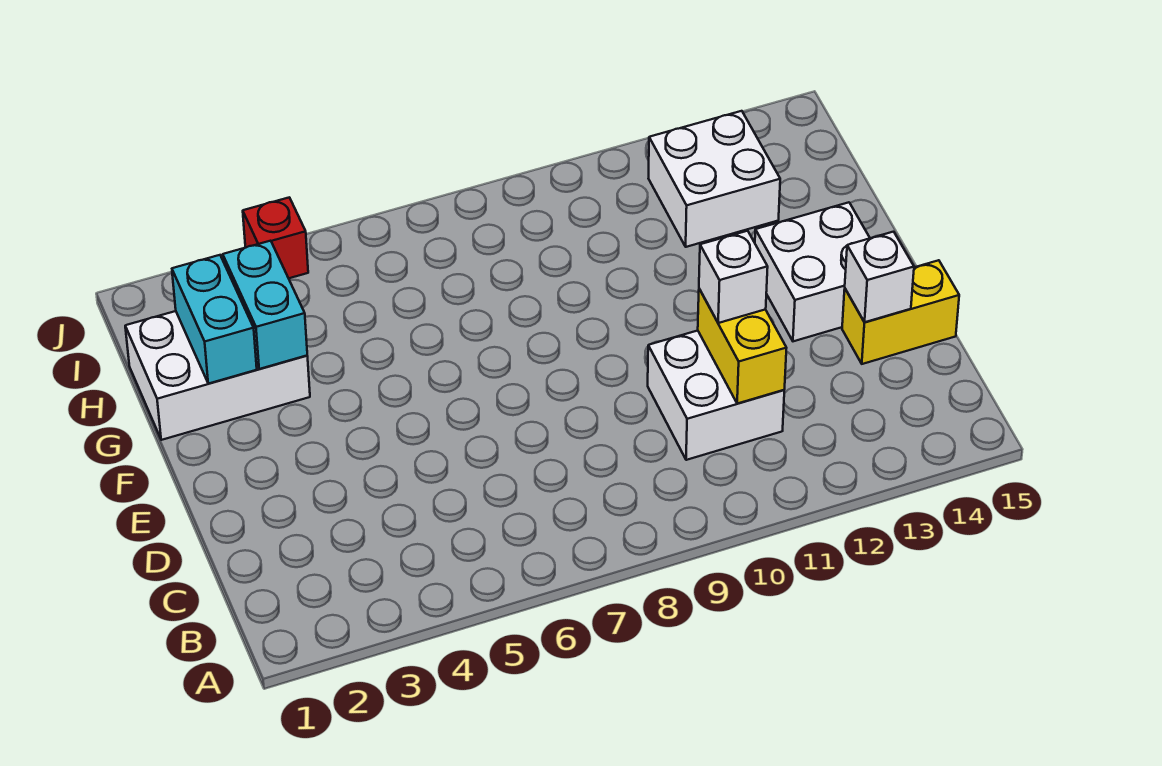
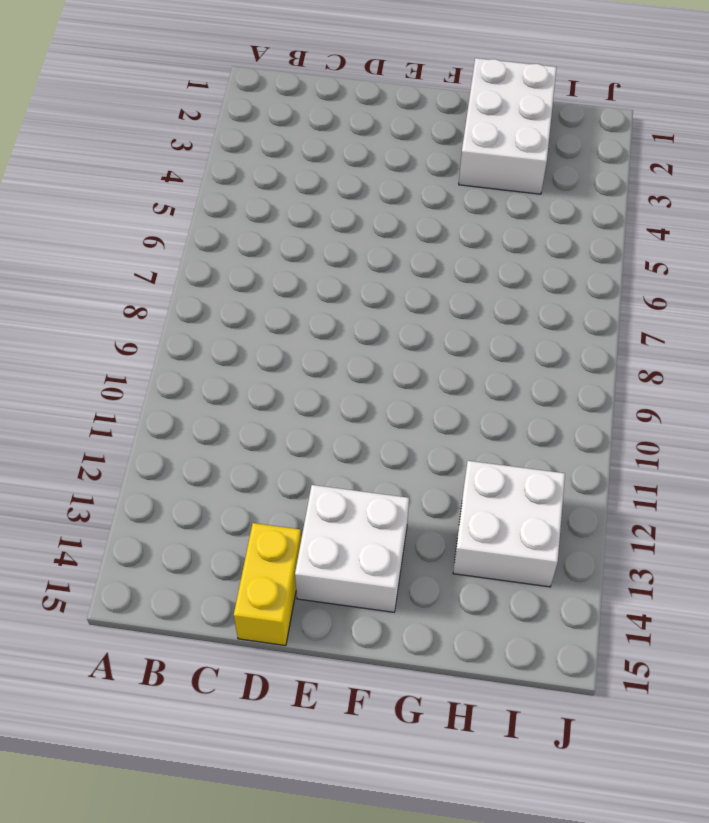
none -> white 2x2 brick [648,331,784,460]
none -> red 1x1 brick [243,197,308,278]

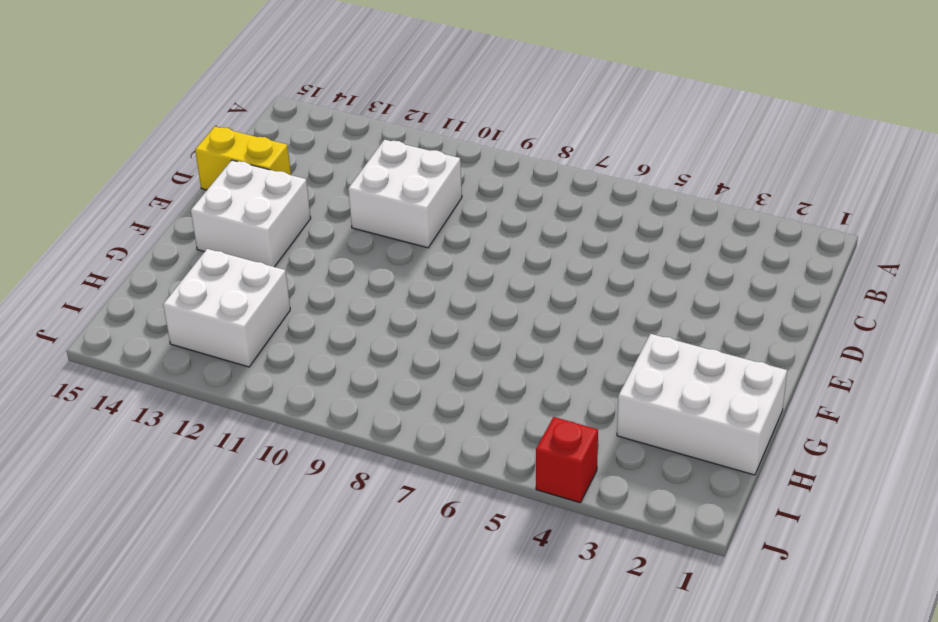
none -> yellow 1x2 brick [698,289,786,404]
none -> white 1x1 brick [845,232,914,322]

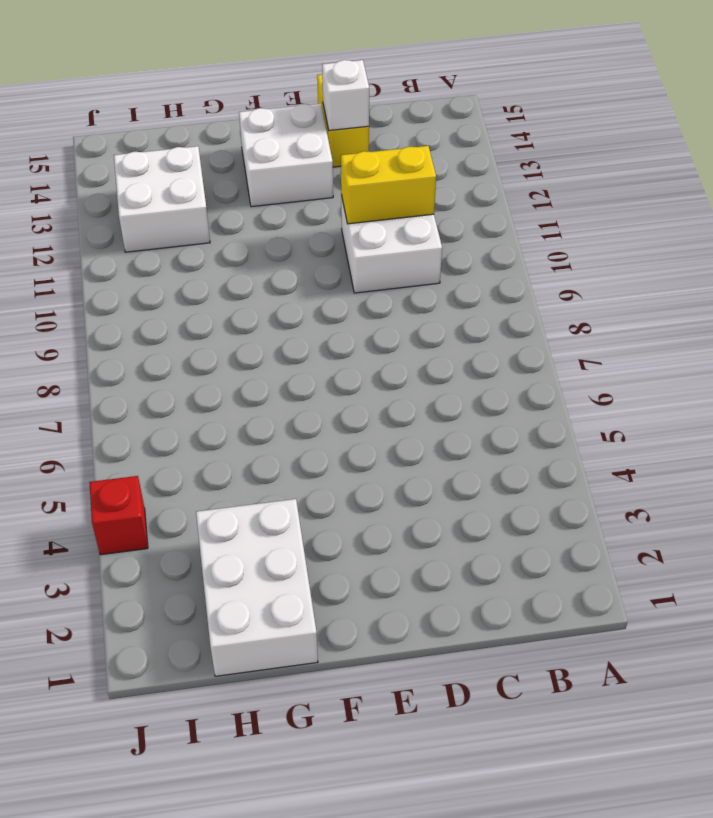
none -> cyan 1x2 brick [172,255,257,384]
none -> cyan 1x2 brick [223,241,307,369]

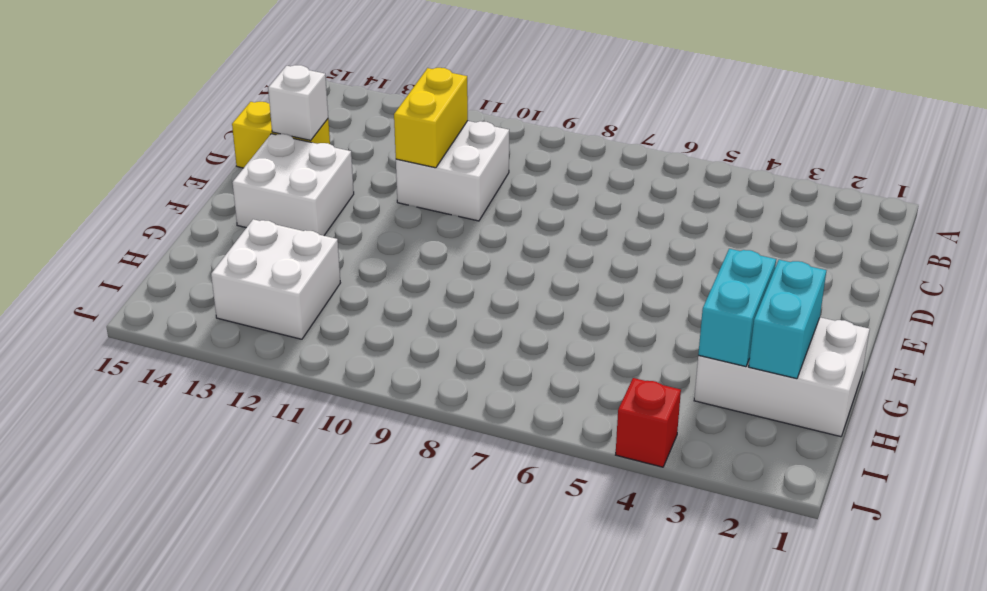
none -> white 1x1 brick [699,231,768,323]

